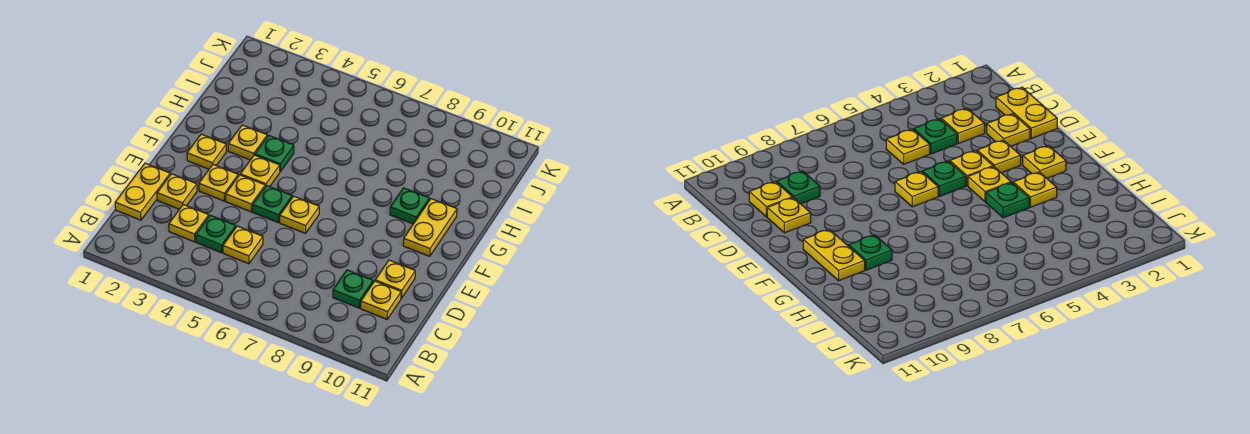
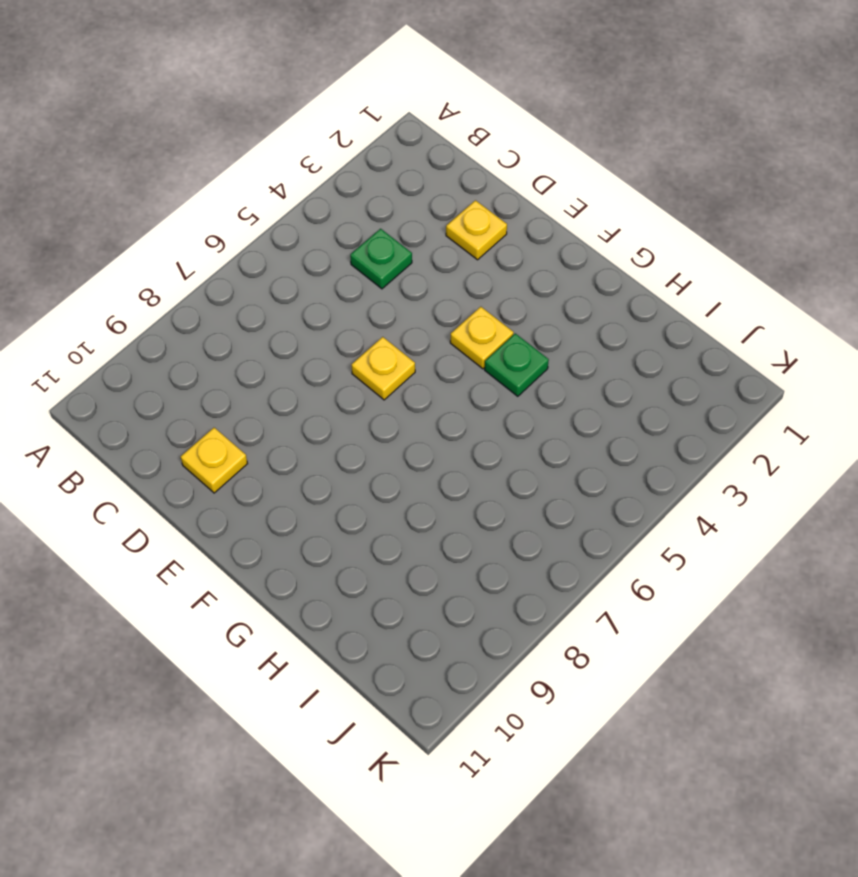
none -> yellow 1x2 plate [115,163,170,220]
none -> yellow 1x1 plate [169,205,209,242]
none -> yellow 1x1 plate [223,226,263,264]

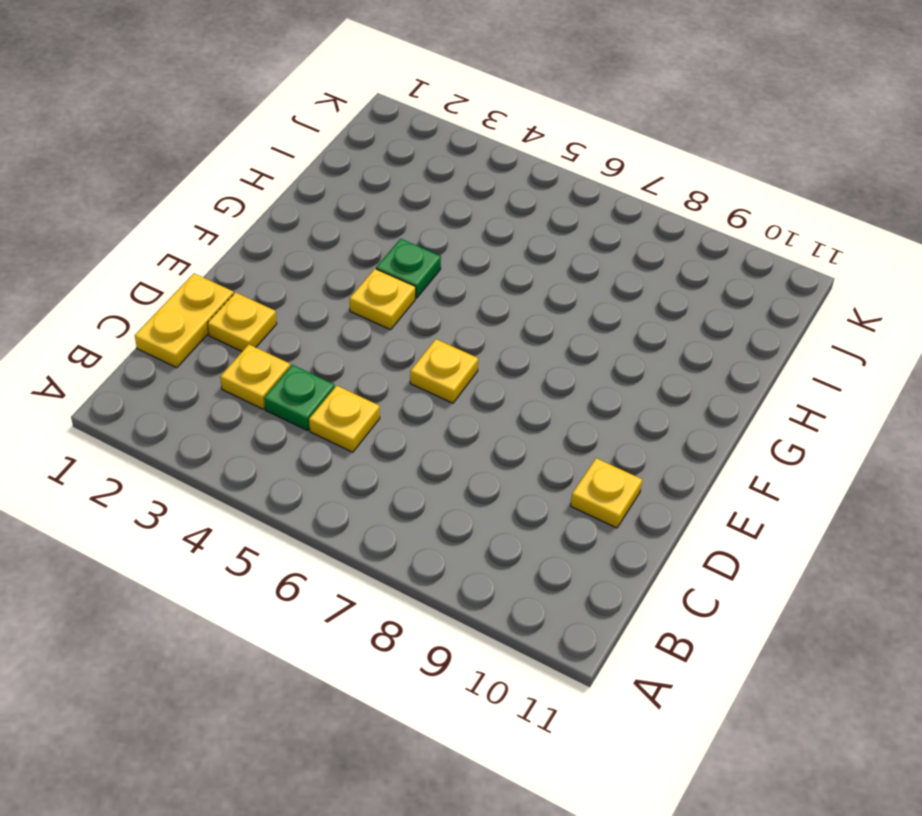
none -> green 1x1 plate [333,270,373,308]
none -> yellow 1x1 plate [361,281,401,319]
none -> yellow 1x1 plate [199,164,238,201]

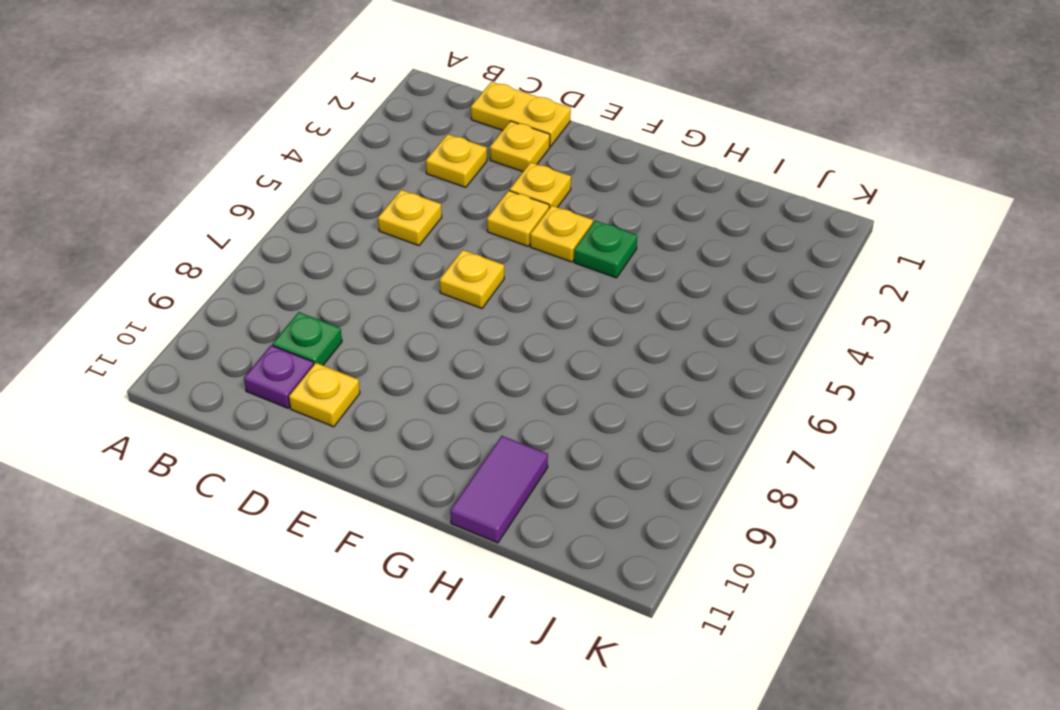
purple 1x1 plate [244,345,314,408] -> yellow 1x1 plate [361,281,401,319]
purple 1x2 tile [450,436,548,543] -> none
none -> green 1x1 plate [196,215,236,253]
none -> green 1x1 plate [253,186,292,222]
none -> yellow 1x1 plate [187,134,227,169]

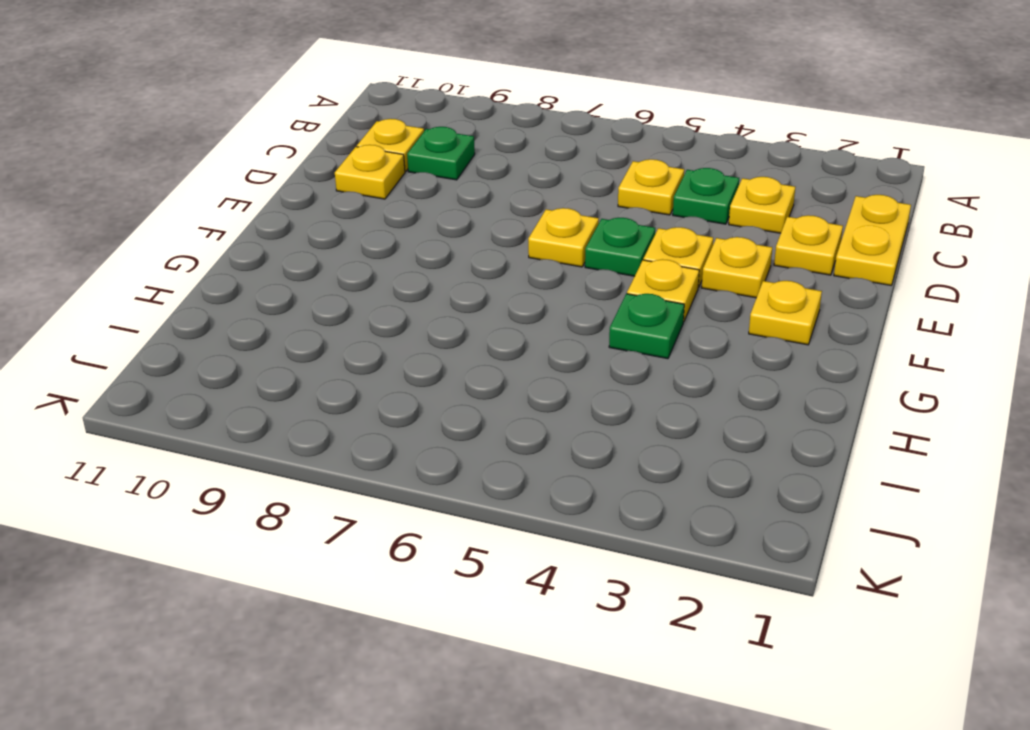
none -> yellow 1x2 plate [403,199,457,256]
none -> yellow 1x1 plate [228,125,267,160]
none -> green 1x1 plate [390,188,429,224]

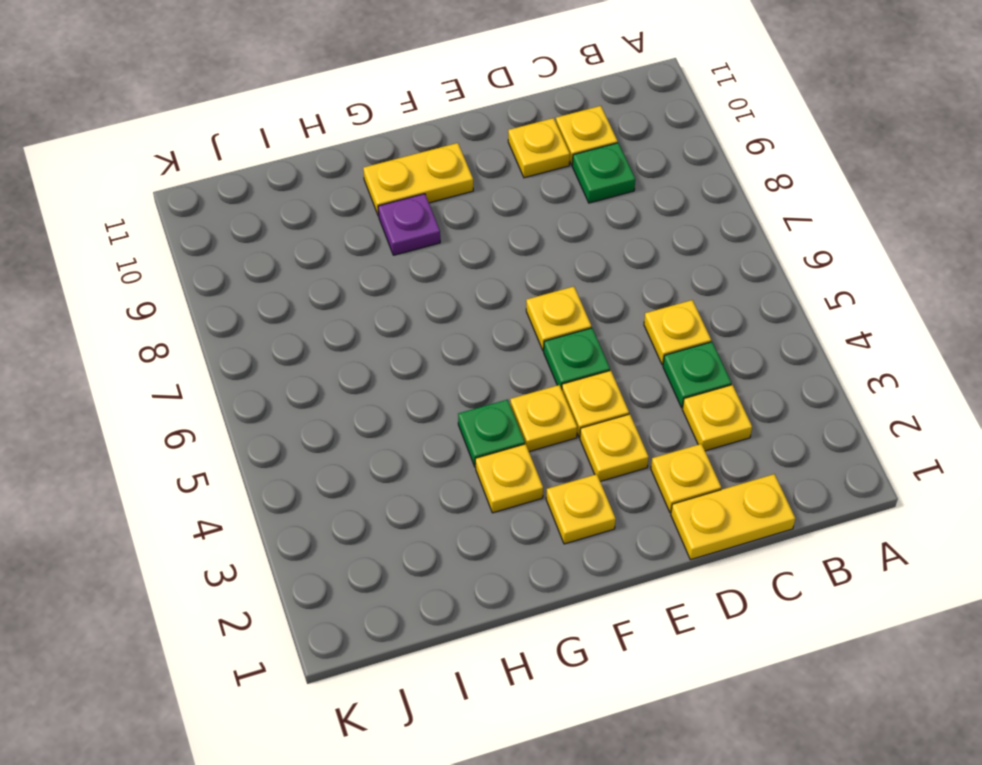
purple 1x1 plate [378,194,440,255] -> green 1x1 plate [390,188,429,224]

